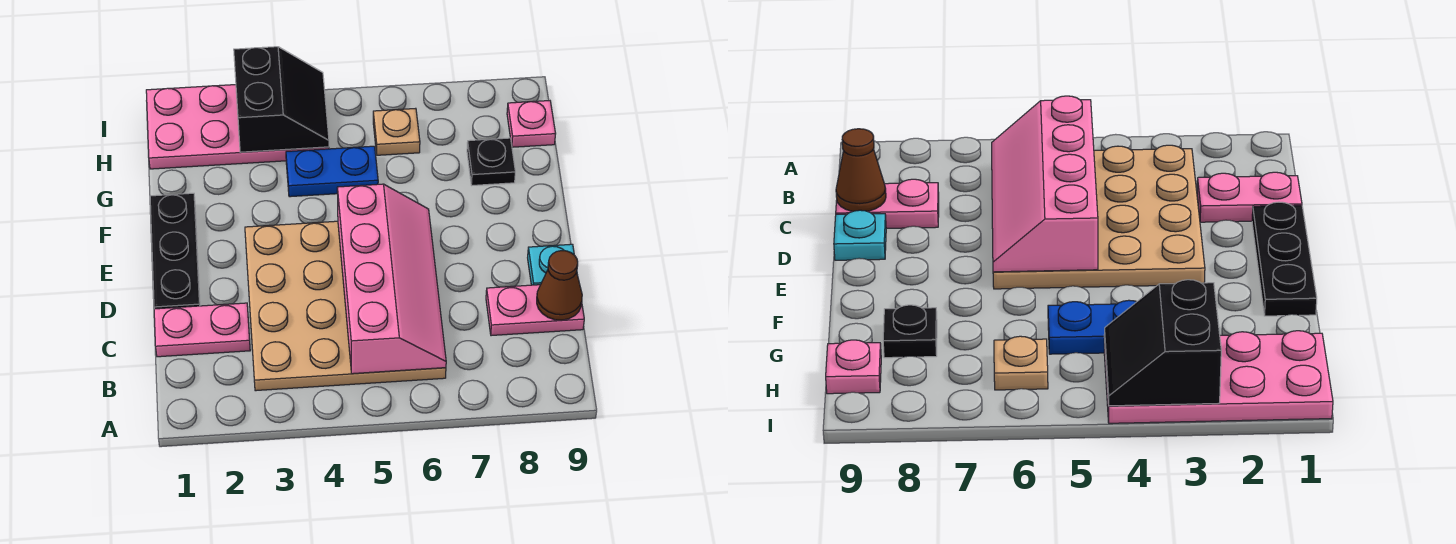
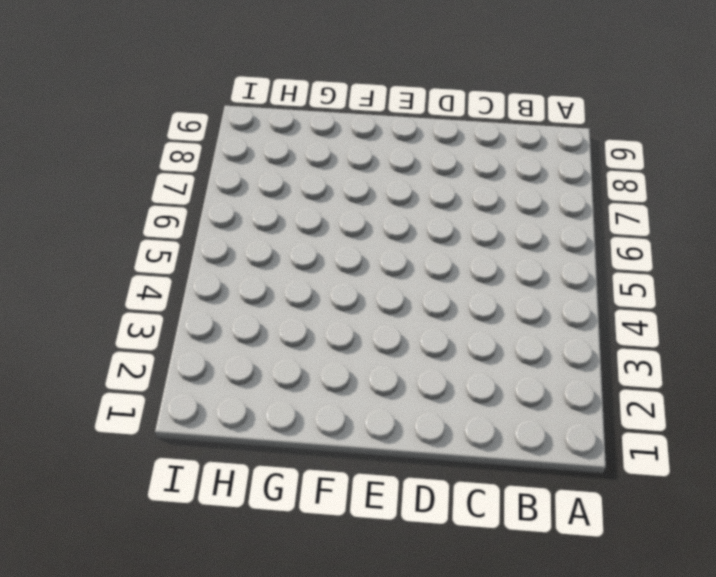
none -> tan 4x4 plate [245,221,446,391]
none -> pink 1x2 plate [154,303,250,357]
none -> pink 1x2 plate [486,285,584,336]

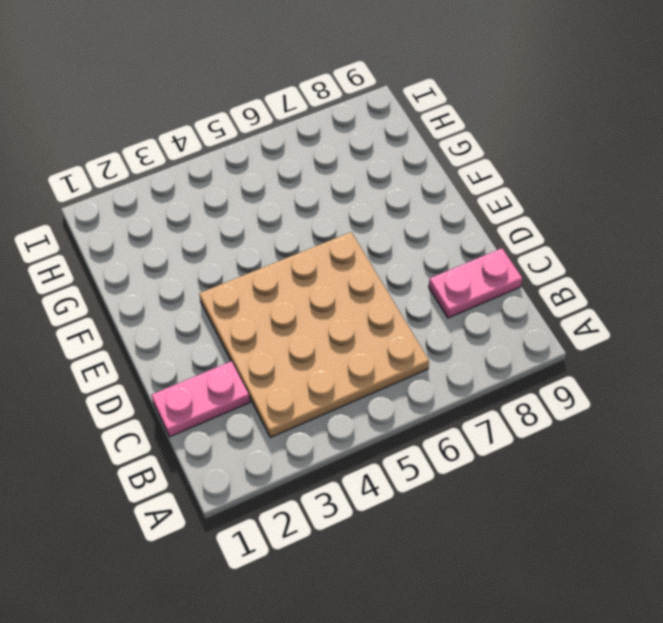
none -> black 1x3 plate [150,193,200,309]
none -> cyan 1x1 plate [528,244,574,285]
none -> blue 1x2 plate [286,146,378,197]

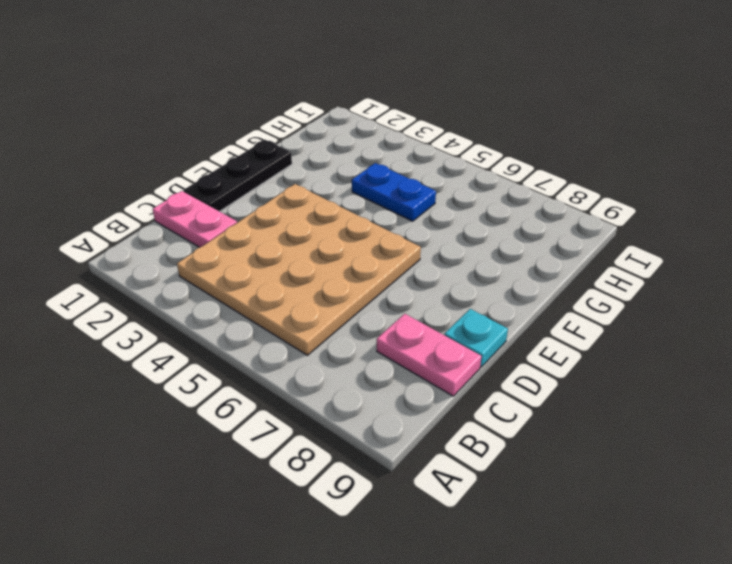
none -> black 1x1 plate [467,138,515,185]
none -> pink 2x4 plate [146,85,329,169]
none -> tan 1x1 plate [373,108,420,155]

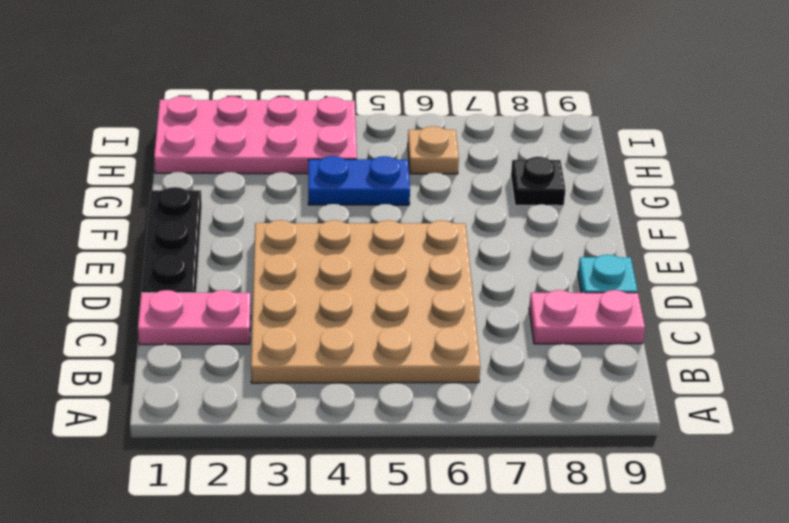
none -> pink 1x1 plate [507,101,556,147]
none -> pink 2x4 slope [337,184,446,374]
none -> brown 1x1 cone [537,251,582,320]

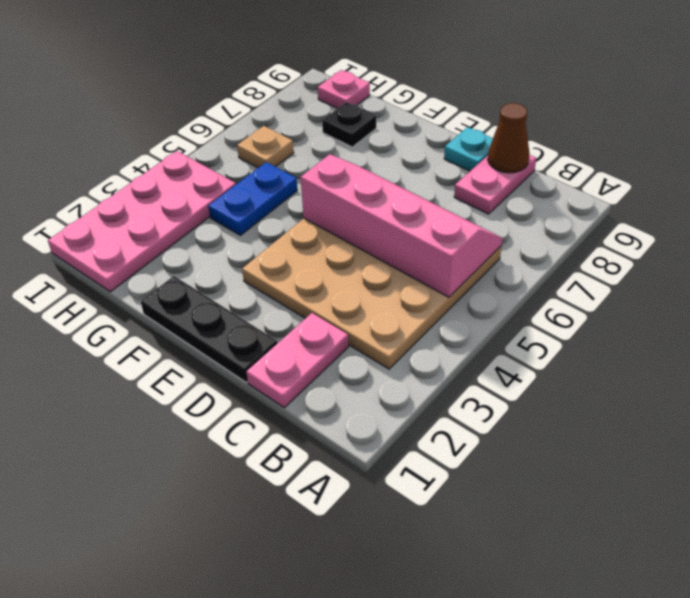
none -> black 2x2 slope [234,47,329,152]

